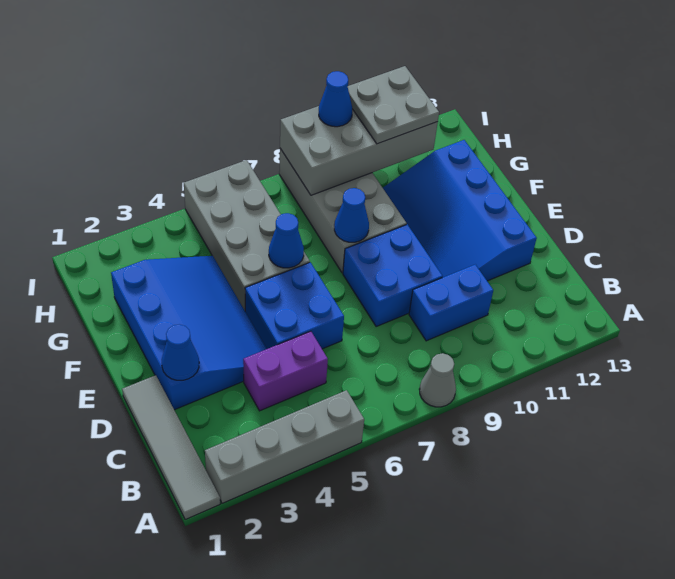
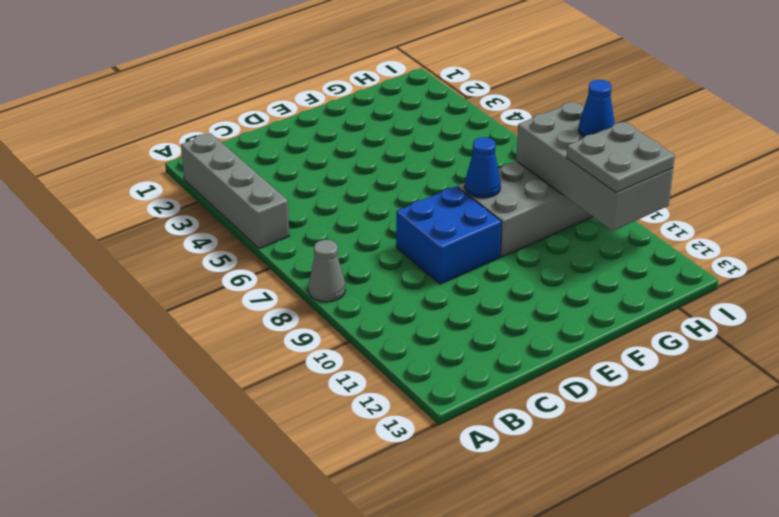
none -> grey 1x4 tile [122,375,220,519]
none -> purple 1x2 brick [243,331,328,411]
none -> blue 1x2 brick [409,265,493,341]

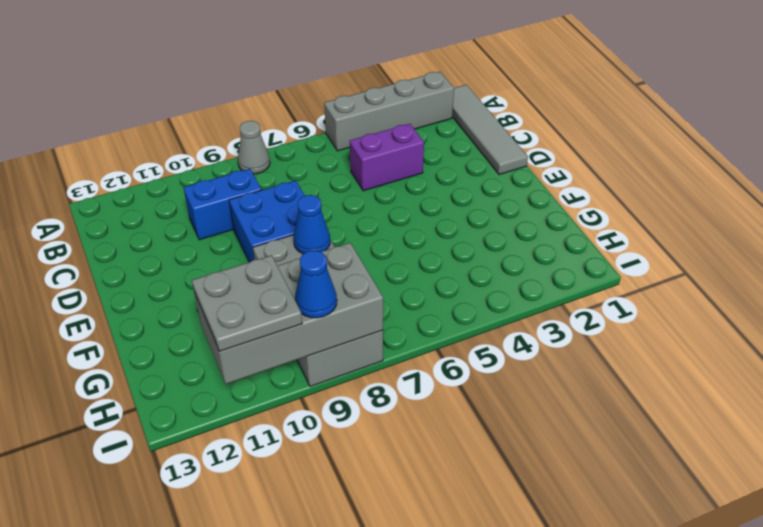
none -> blue 3x4 slope [111,256,267,410]
none -> blue 2x2 brick [245,262,344,349]
none -> blue 3x4 slope [383,140,537,281]

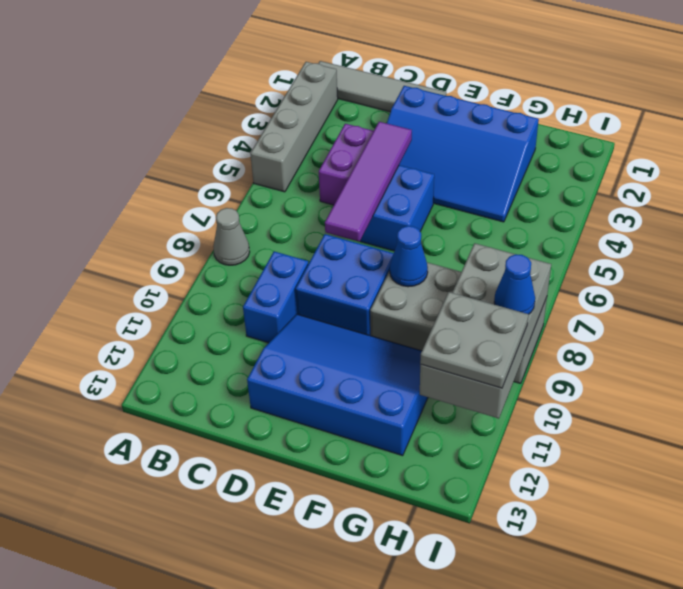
purple 1x4 tile [325,122,412,242] -> none
none -> grey 2x4 brick [184,160,310,310]
none -> blue 1x1 cone [162,324,199,380]
none -> blue 1x1 cone [269,213,304,268]

